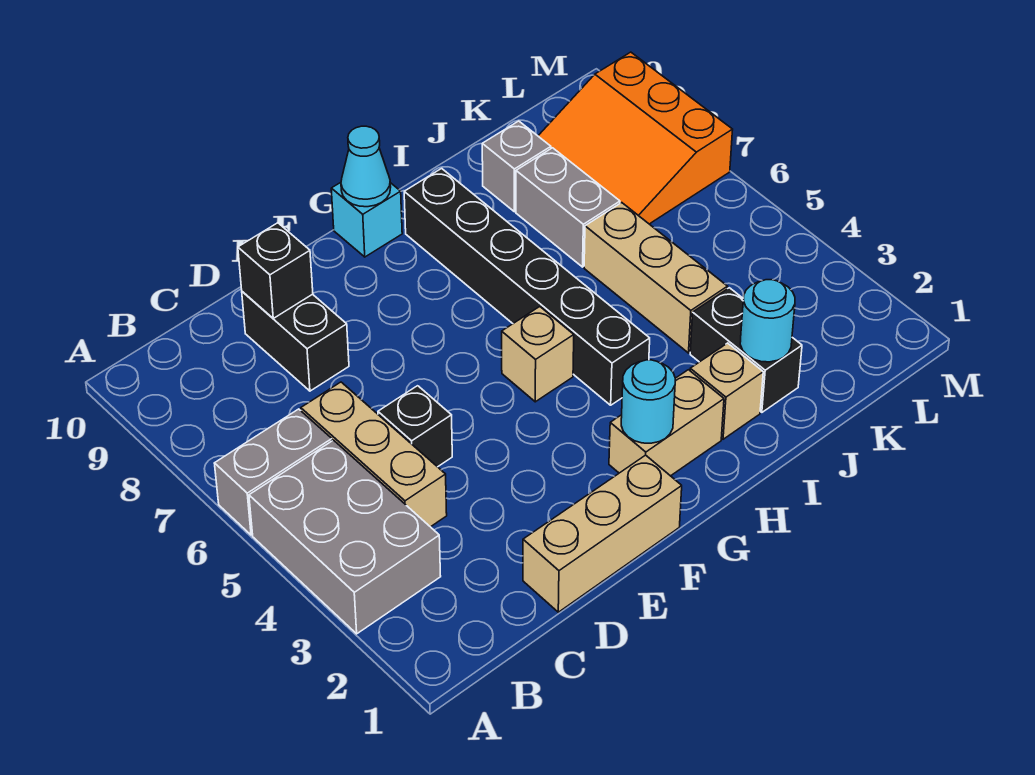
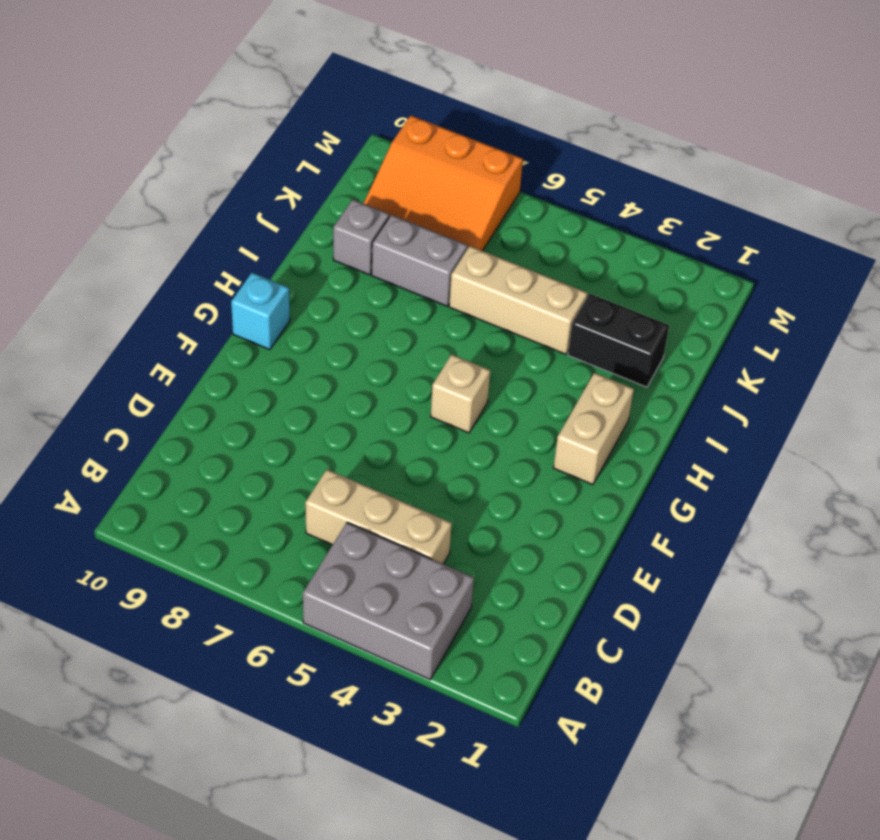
none -> grey 1x2 brick [214,409,332,535]
none -> tan 1x3 brick [523,455,682,612]
none -> black 1x1 brick [378,386,452,467]

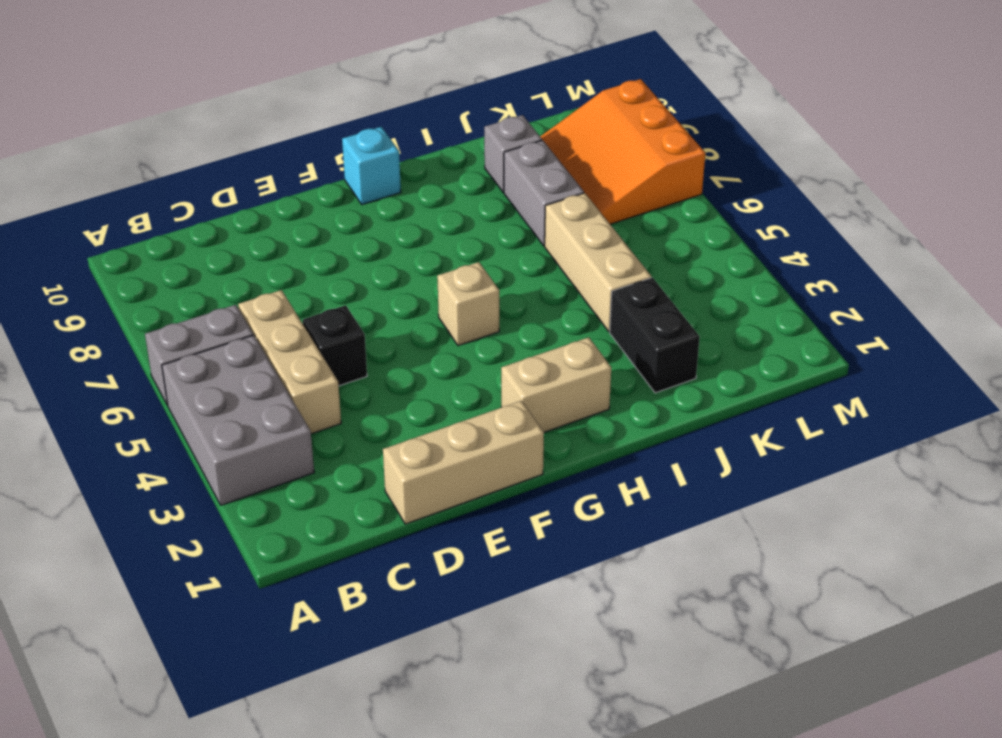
none -> black 1x2 brick [242,292,349,391]
none -> black 1x6 brick [404,168,650,405]
none -> tan 1x1 brick [690,343,763,439]

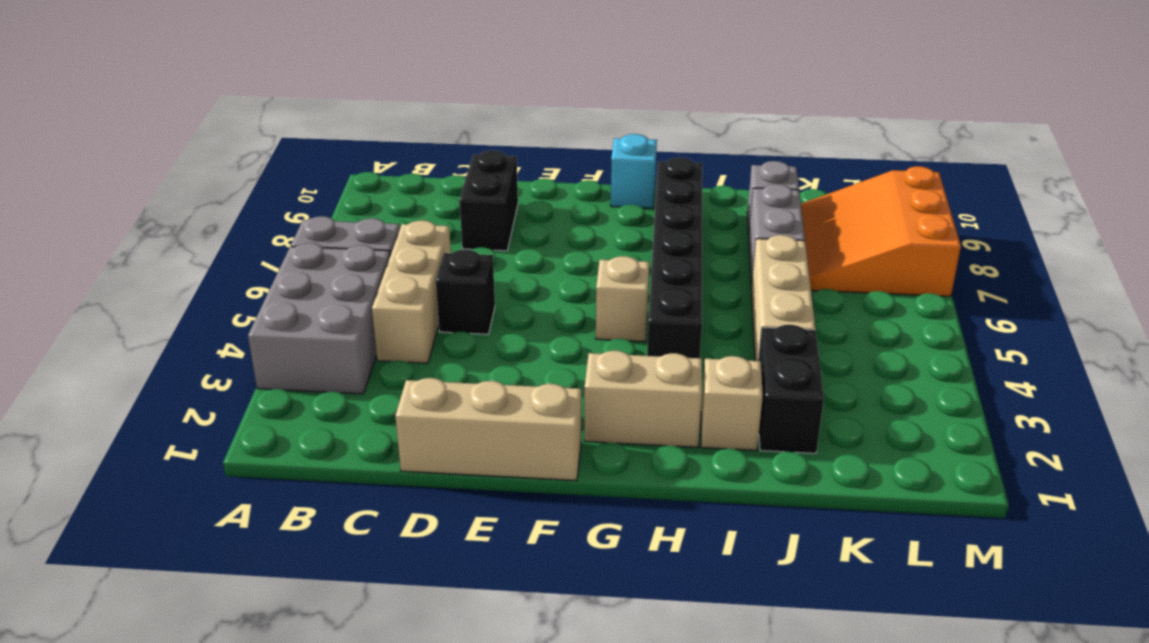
none -> black 1x1 brick [238,223,313,318]
none -> cyan 1x1 round brick [621,360,675,443]
none -> cyan 1x1 cone [341,126,391,207]

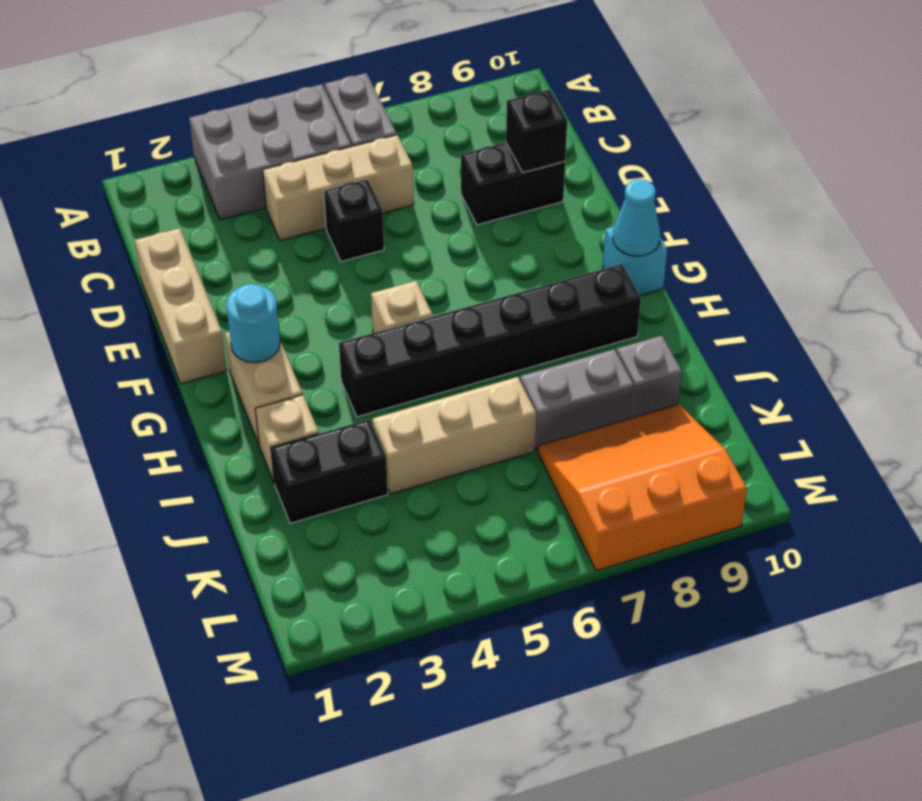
none -> cyan 1x1 round brick [740,280,795,362]

